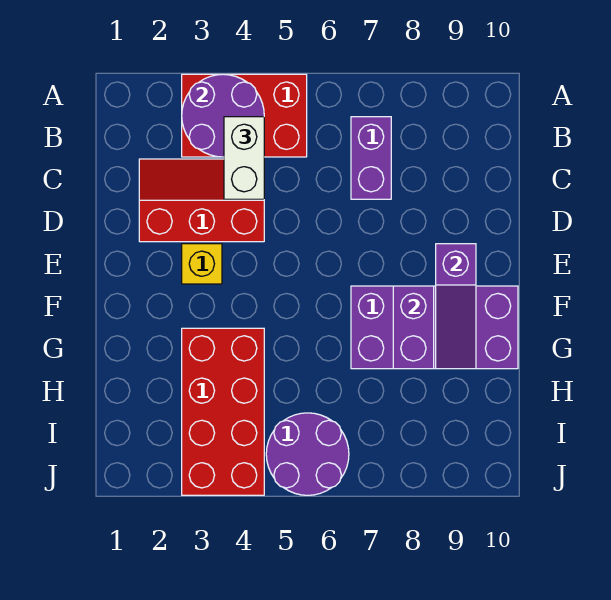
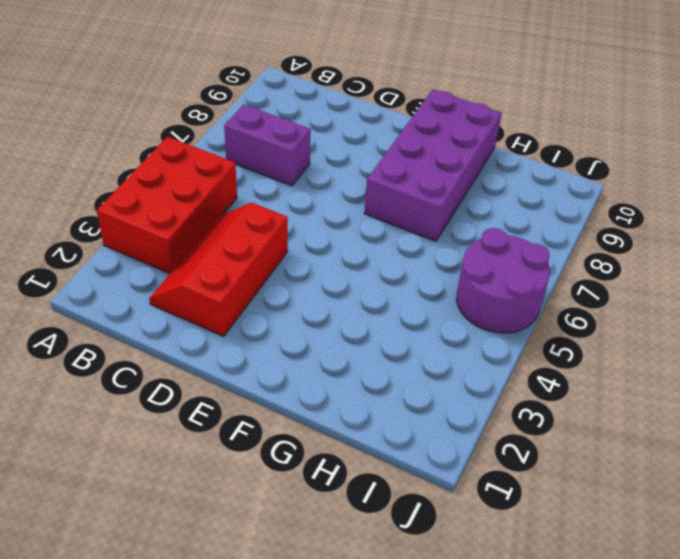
none -> yellow 1x1 brick [182,244,222,284]
none -> red 2x4 brick [182,328,264,495]

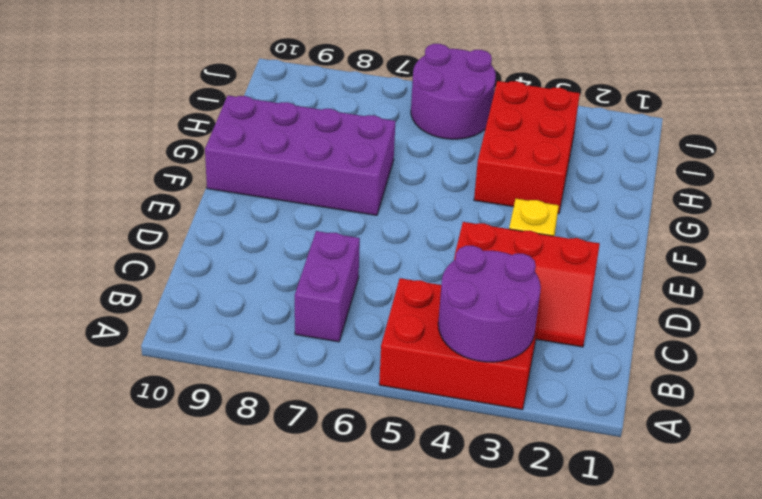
red 2x3 brick [474,81,580,214] -> red 2x4 brick [182,328,264,495]
none -> purple 1x3 slope [436,244,476,369]
none -> purple 1x2 brick [393,286,434,369]

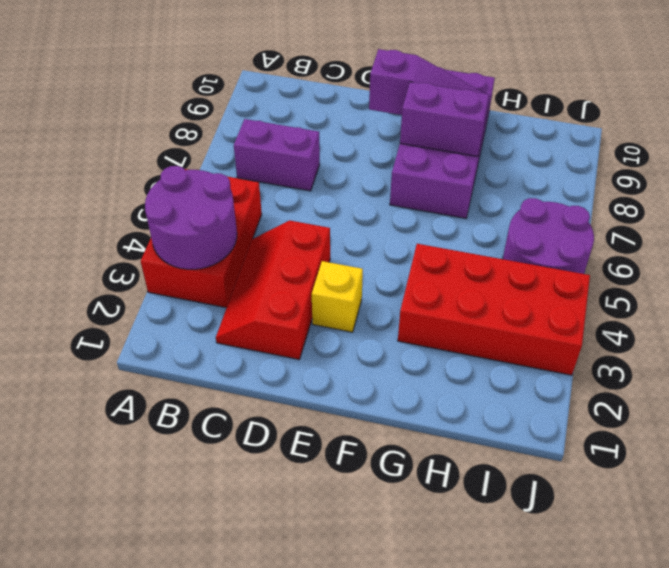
none -> white 1x2 brick [224,117,264,199]

